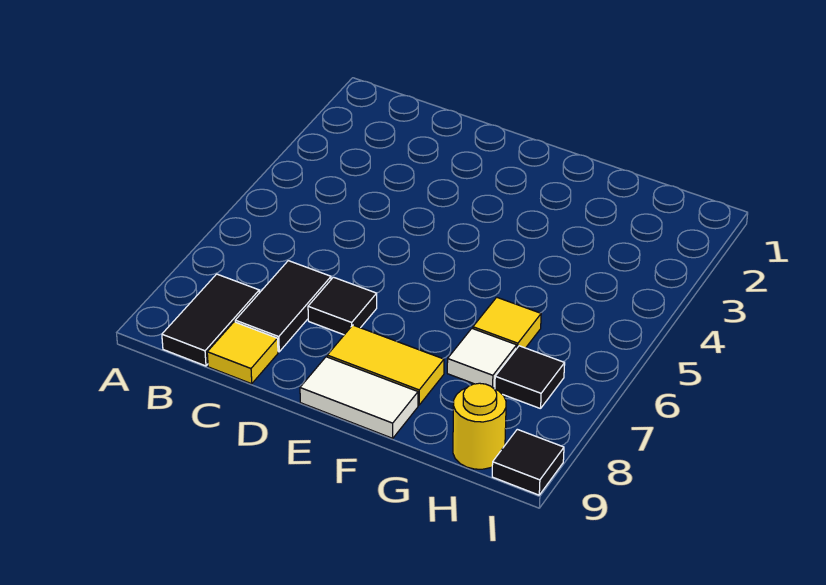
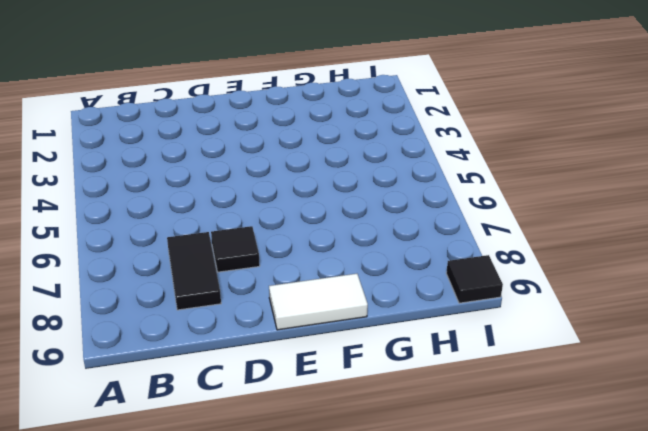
none -> black 1x2 tile [162,274,259,366]
none -> yellow 1x1 tile [207,322,278,384]

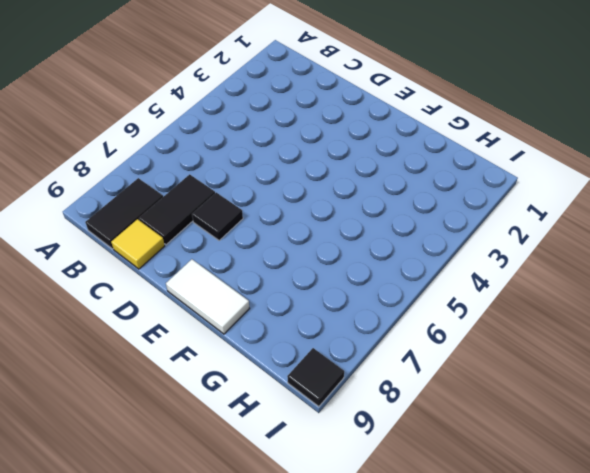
none -> yellow 1x2 tile [327,325,444,405]
none -> yellow 1x1 tile [473,297,541,348]

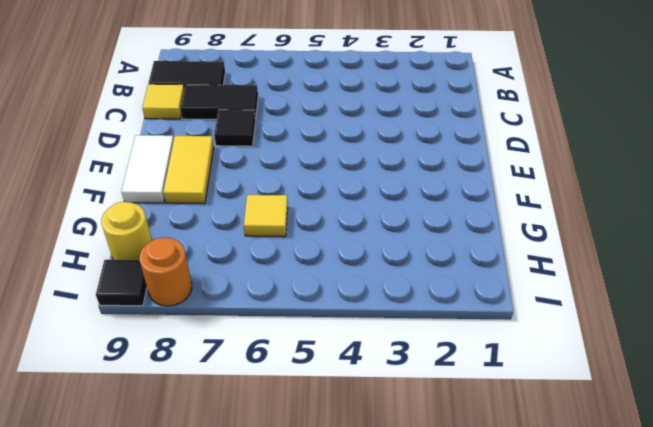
orange 1x1 round brick [139,238,192,306] -> none
none -> white 1x1 tile [447,329,517,388]
none -> black 1x1 tile [495,346,565,409]

